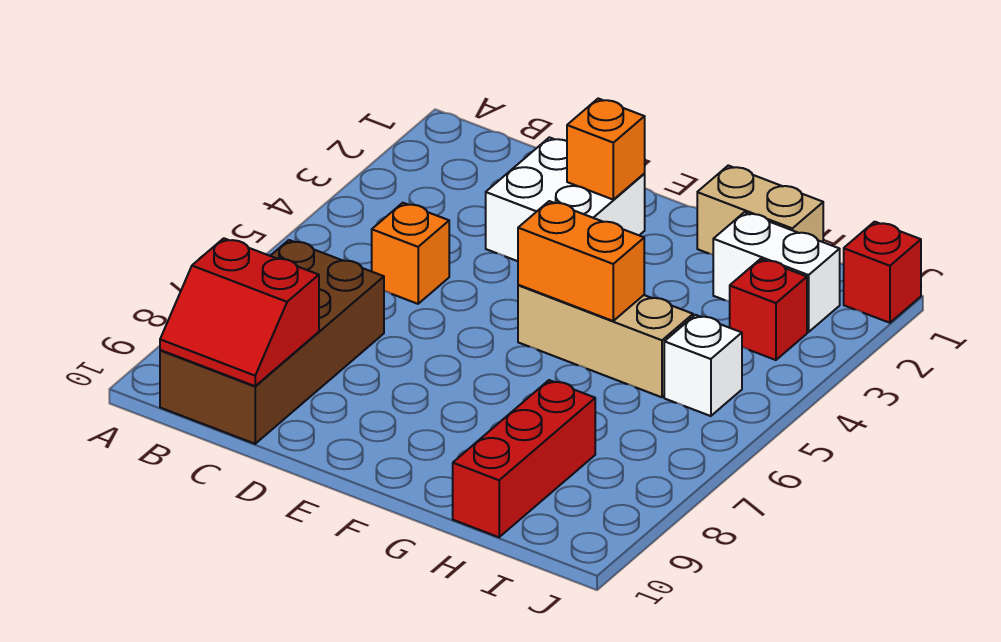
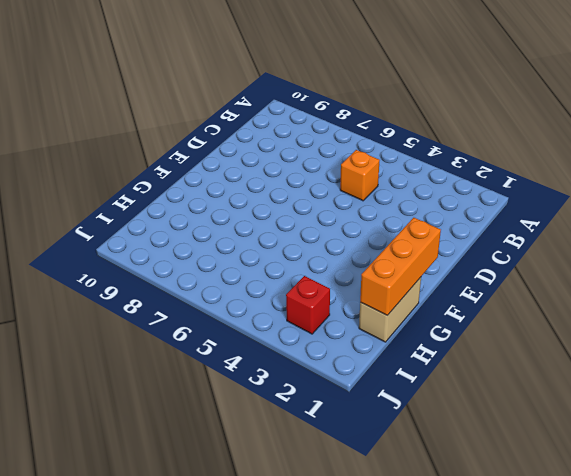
orange 1x3 brick [360,218,441,315] -> none
none -> brown 2x4 brick [160,240,384,444]
none -> white 2x2 brick [486,137,645,261]
none -> tan 1x3 brick [518,285,693,397]

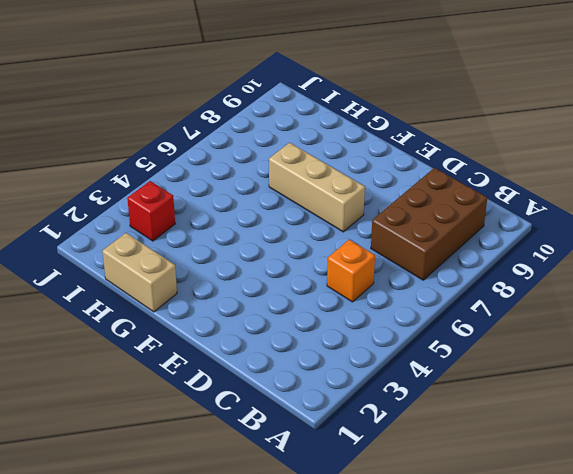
brown 2x3 brick [371,168,487,280] -> brown 2x4 brick [160,240,384,444]
tan 1x3 brick [269,143,365,232] -> tan 1x3 brick moved to [518,285,693,397]
none -> white 2x2 brick [486,137,645,261]
none -> white 1x2 brick [713,212,840,332]
none -> red 1x3 brick [453,380,595,537]

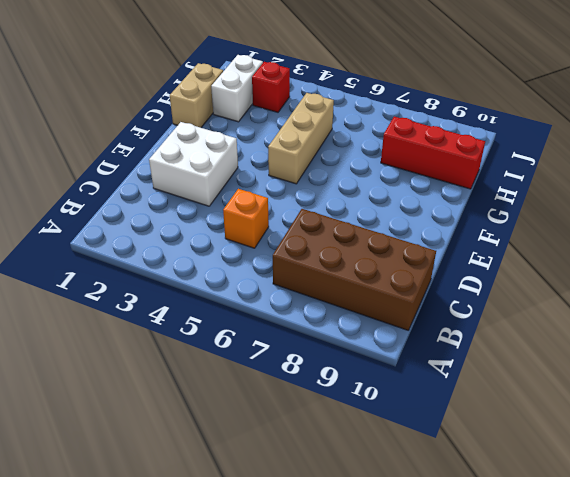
none -> white 1x1 brick [664,315,742,416]
none -> red 1x1 brick [844,222,921,323]
none -> red 2x2 slope [160,238,319,386]

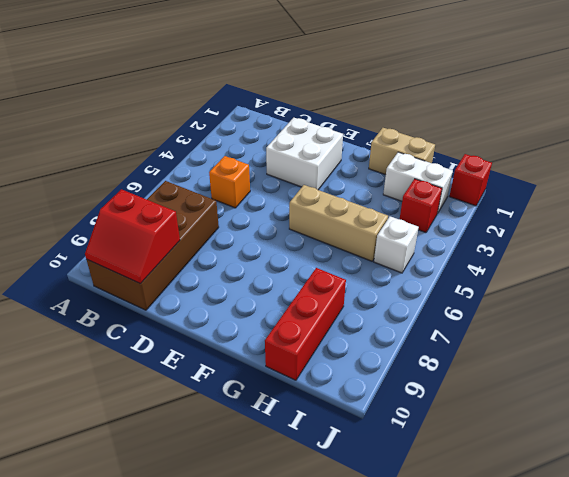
none -> orange 1x1 brick [567,99,645,200]
none -> orange 1x2 brick [518,201,644,321]

